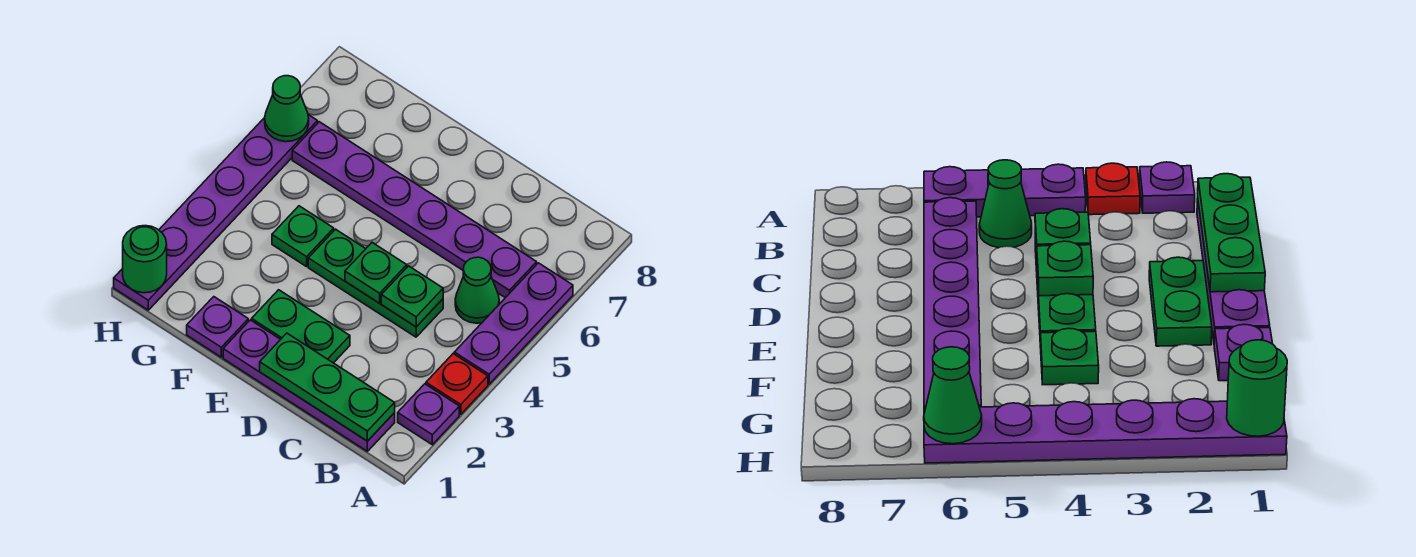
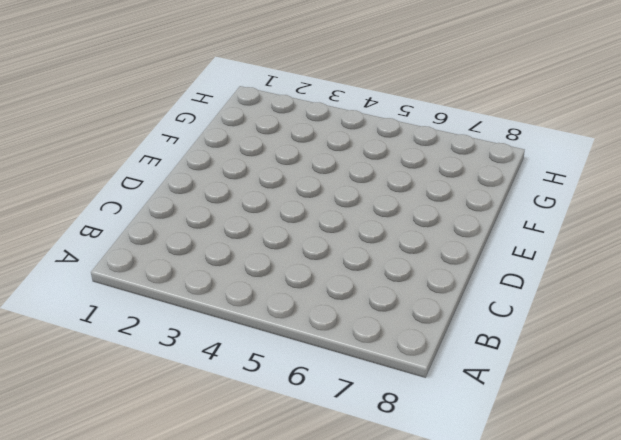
none -> purple 1x1 plate [398,384,459,445]
none -> red 1x1 plate [426,354,488,414]
none -> purple 1x3 plate [454,263,573,384]

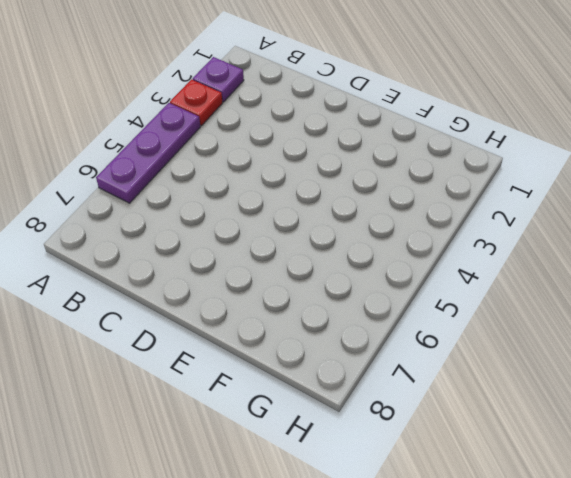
none -> purple 1x4 plate [223,320,395,451]
none -> green 1x1 cone [455,257,499,323]
none -> purple 1x6 plate [292,122,537,298]

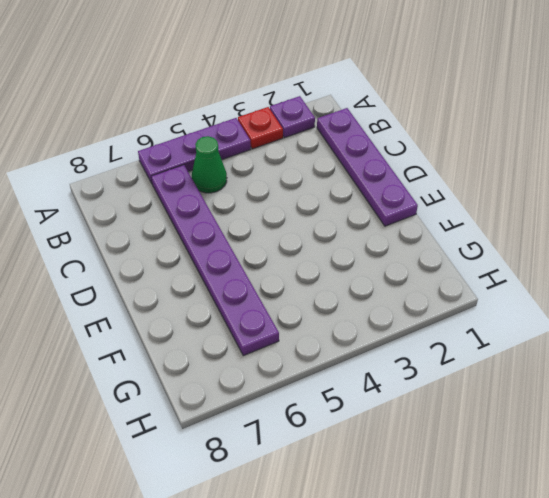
none -> green 1x3 plate [308,229,443,337]
none -> green 1x2 plate [252,290,350,363]
none -> purple 1x1 plate [187,297,248,357]

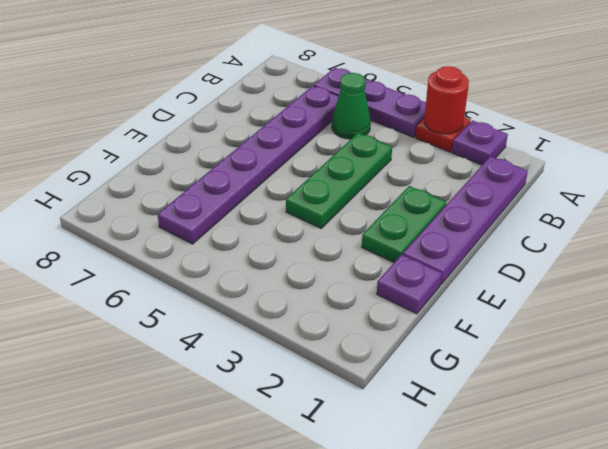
red 1x1 round brick [424,66,469,134] -> none
none -> green 1x1 plate [272,206,334,267]
none -> purple 1x6 plate [114,115,318,310]
none -> green 1x3 plate [260,333,395,441]

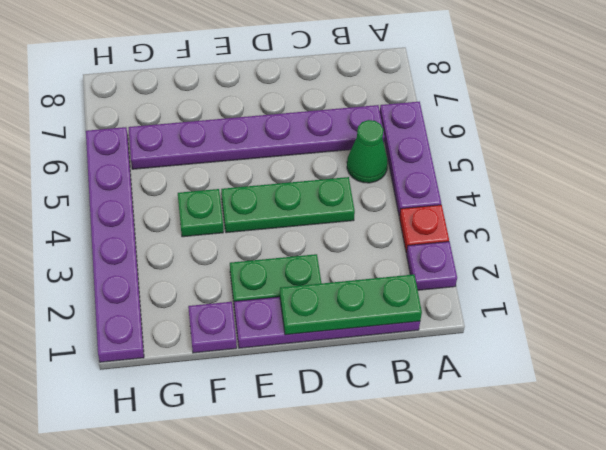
none -> green 1x1 plate [381,266,443,327]
none -> green 1x1 plate [345,243,407,303]
none -> green 1x1 round brick [123,226,167,293]

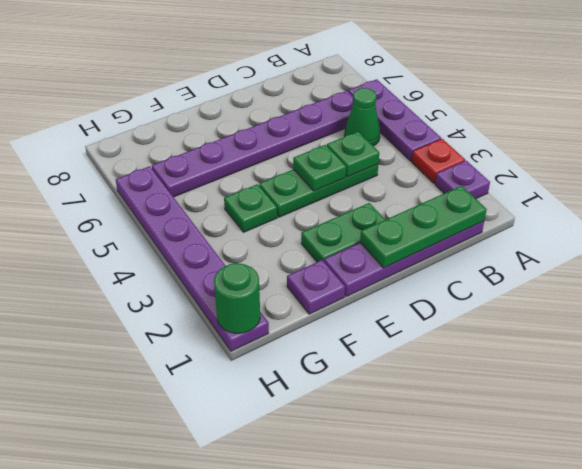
none -> green 1x1 cone [265,76,309,142]

